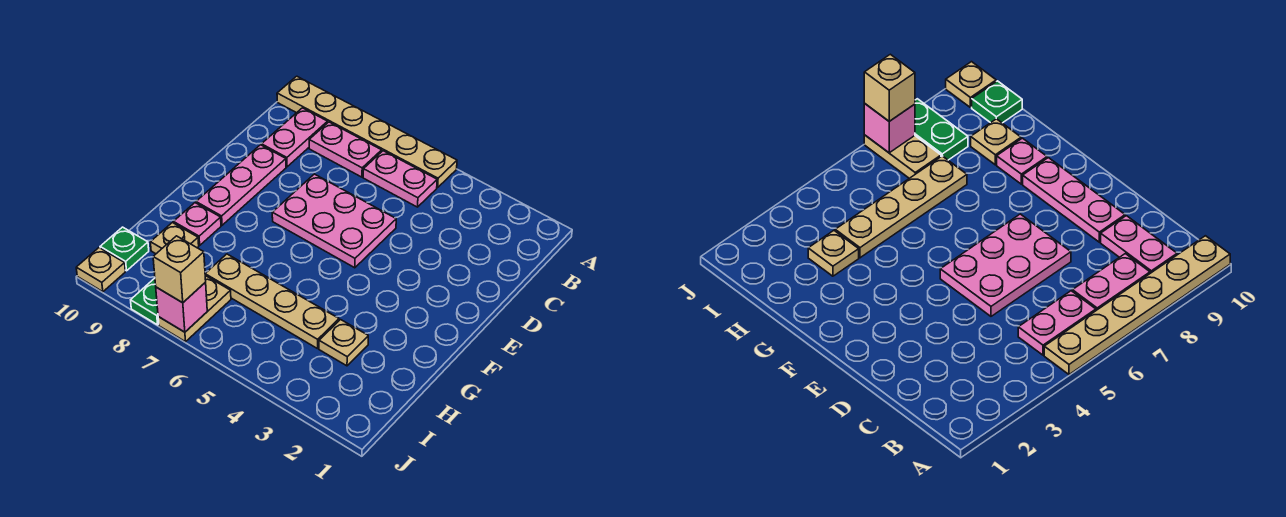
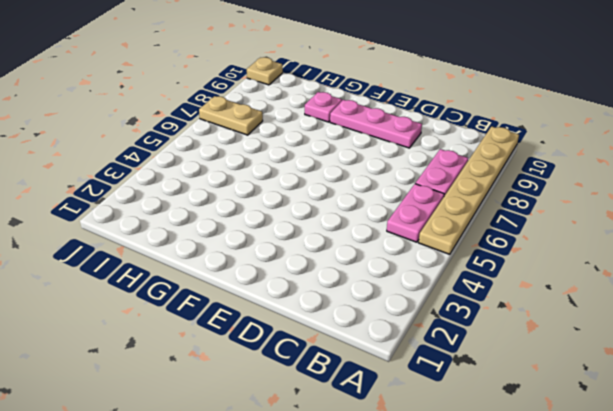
none -> pink 1x2 plate [262,108,328,167]
none -> pink 2x3 plate [272,174,396,268]
none -> tan 1x1 plate [319,320,368,366]

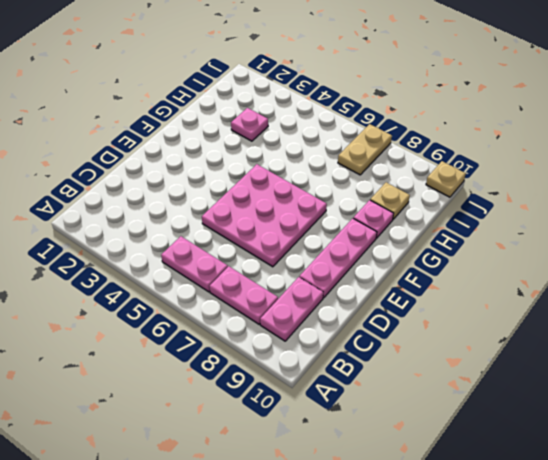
pink 3x3 plate [202,164,327,267] -> pink 2x3 plate [272,174,396,268]
pink 1x1 plate [231,108,268,141] -> tan 1x1 plate [319,320,368,366]
none -> tan 1x6 plate [277,76,457,188]
none -> tan 1x4 plate [205,254,339,349]
none -> green 1x2 plate [131,278,159,325]

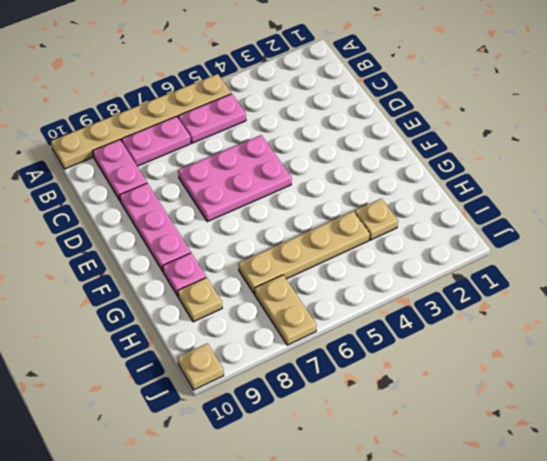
none -> green 1x2 plate [131,278,159,325]
none -> green 1x1 plate [100,227,149,271]
none -> pink 1x1 brick [156,282,207,332]

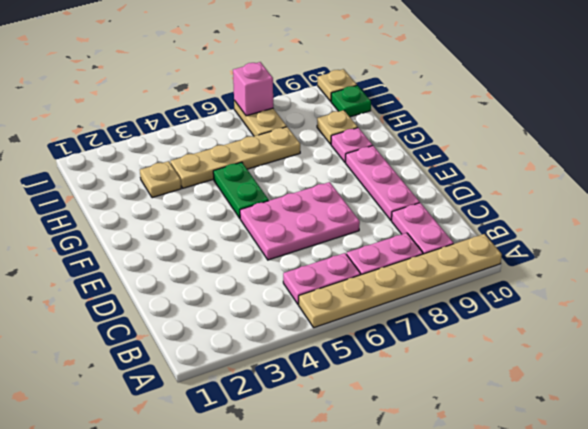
green 1x2 plate [213,162,269,218] -> green 1x2 plate moved to [131,278,159,325]
none -> tan 1x1 brick [153,236,206,303]

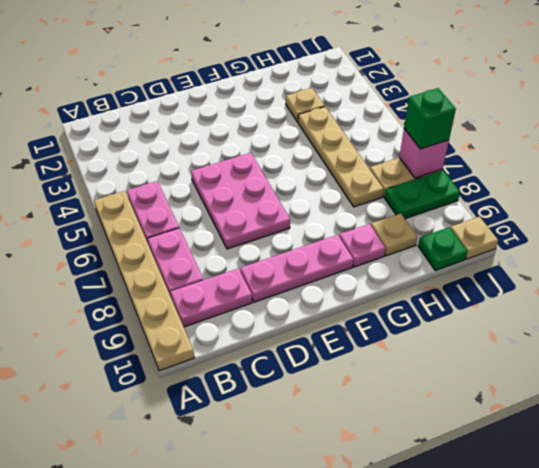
green 1x1 brick [404,88,456,149] -> tan 1x1 brick [153,236,206,303]

